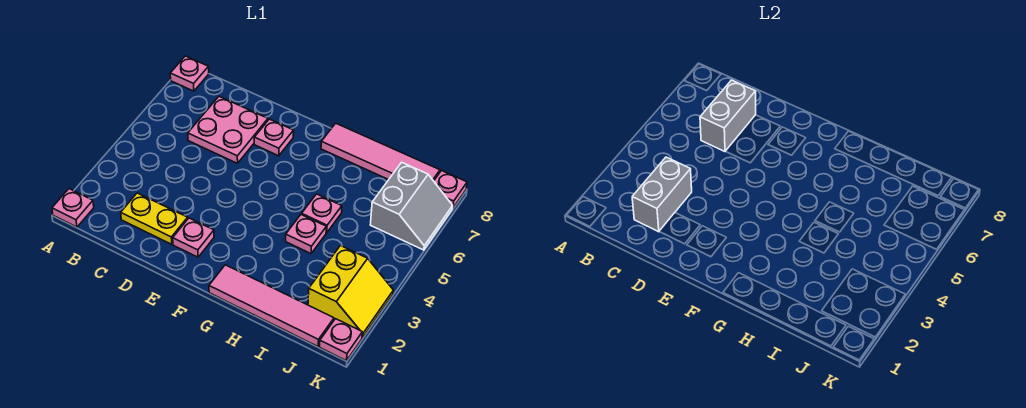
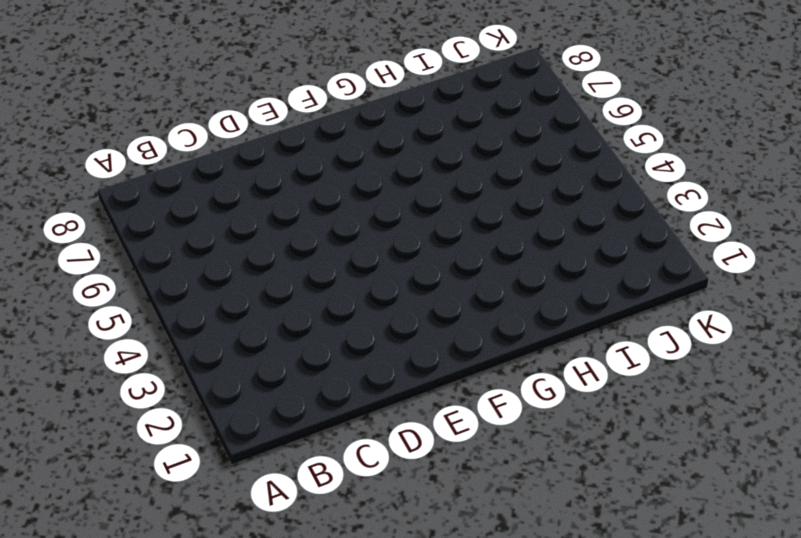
none -> pink 1x1 plate [52,189,94,227]
none -> pink 1x1 plate [170,56,209,91]
none -> yellow 1x2 plate [121,193,188,244]

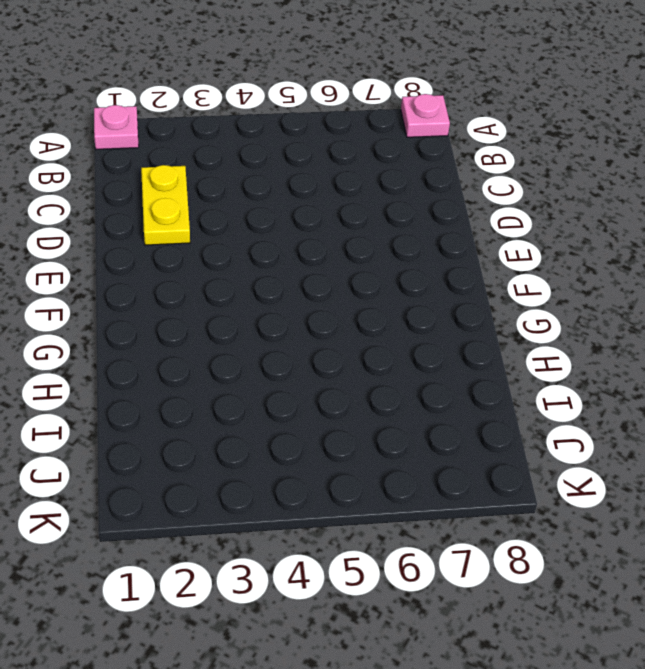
none -> pink 2x2 plate [188,97,268,163]
none -> pink 1x1 plate [173,218,214,257]
none -> pink 1x1 plate [254,119,294,156]

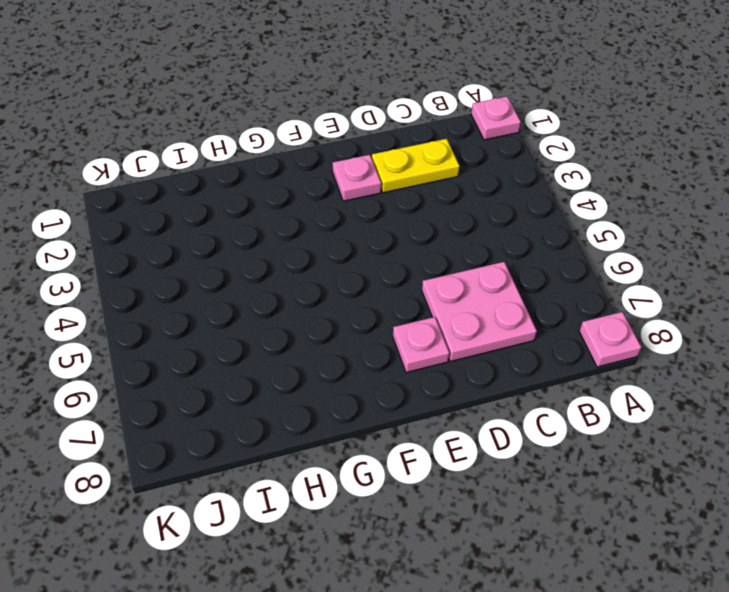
none -> pink 1x4 tile [209,265,334,346]
none -> pink 1x4 tile [321,123,440,181]
none -> pink 1x1 plate [286,214,326,254]

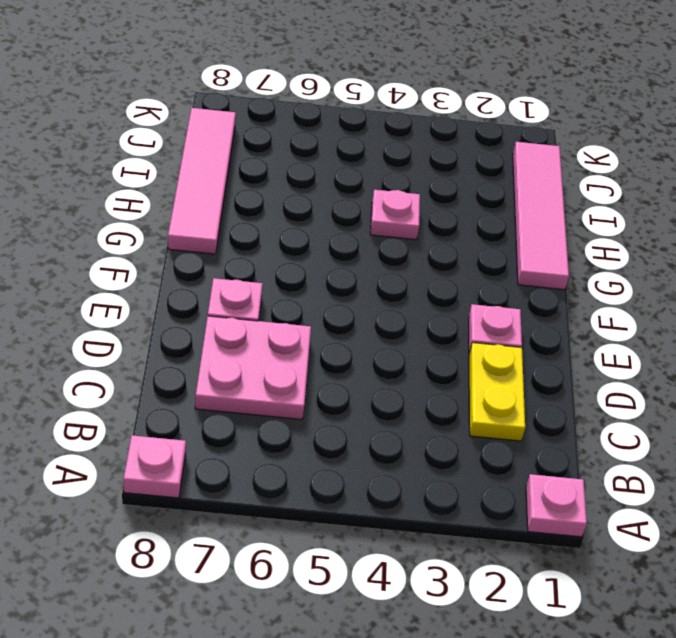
none -> pink 1x1 plate [302,194,342,233]
none -> yellow 2x2 slope [308,246,393,338]
none -> grey 2x2 slope [370,162,453,250]

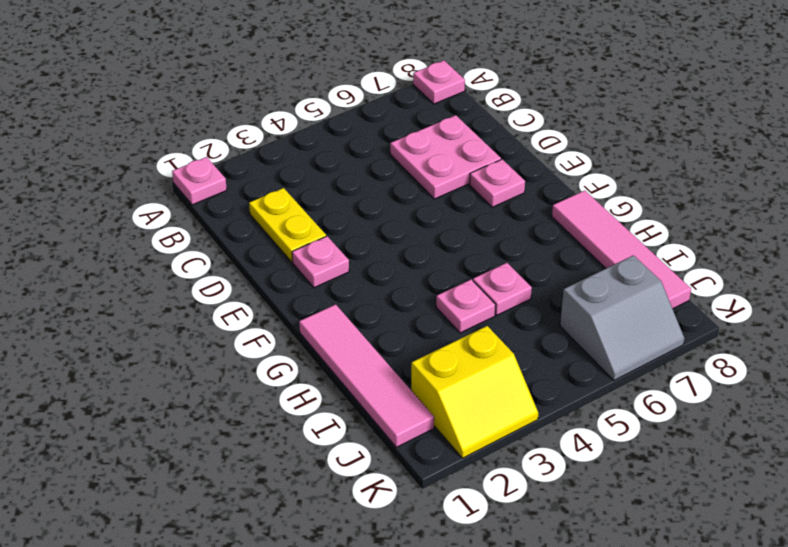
none -> pink 1x1 plate [320,319,362,361]
none -> pink 1x1 plate [434,171,467,208]
none -> grey 1x2 brick [632,157,692,232]

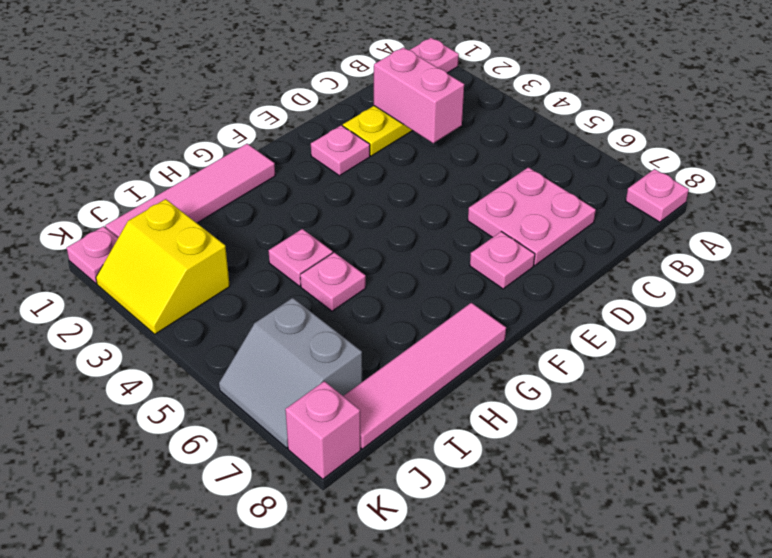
pink 1x2 brick [374,47,464,143] -> grey 1x2 brick [632,157,692,232]
pink 1x1 brick [285,381,361,479] -> pink 1x1 plate [434,171,467,208]
none -> grey 1x2 brick [700,80,756,151]

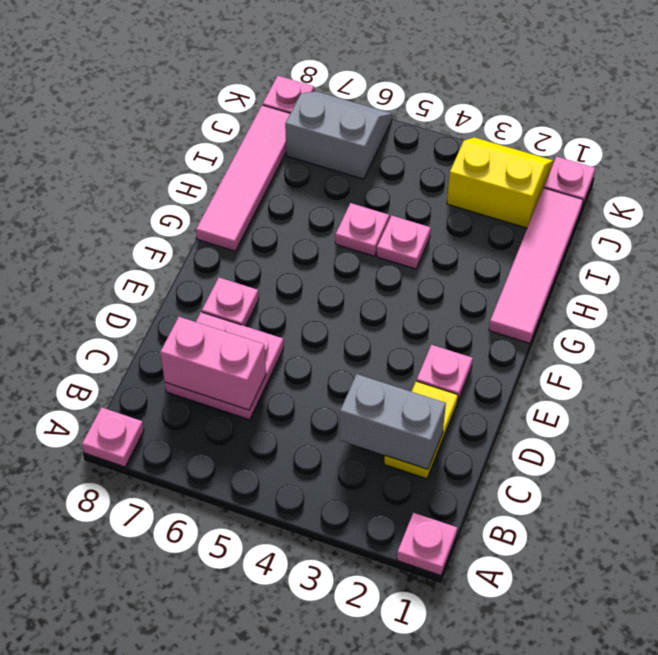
pink 1x2 brick [160,317,266,410] -> grey 1x2 brick [700,80,756,151]

